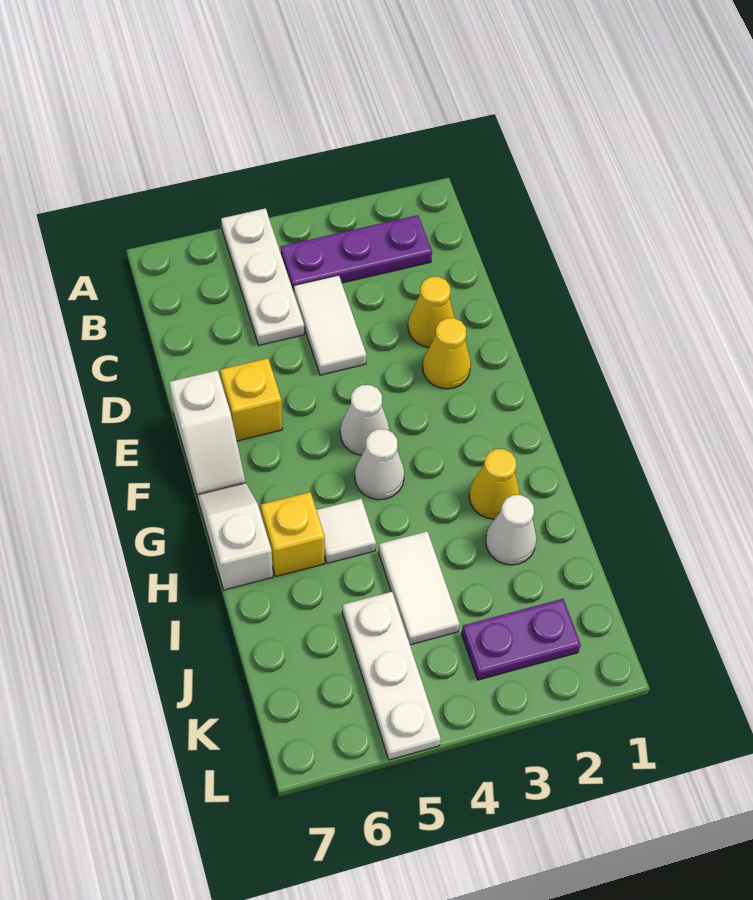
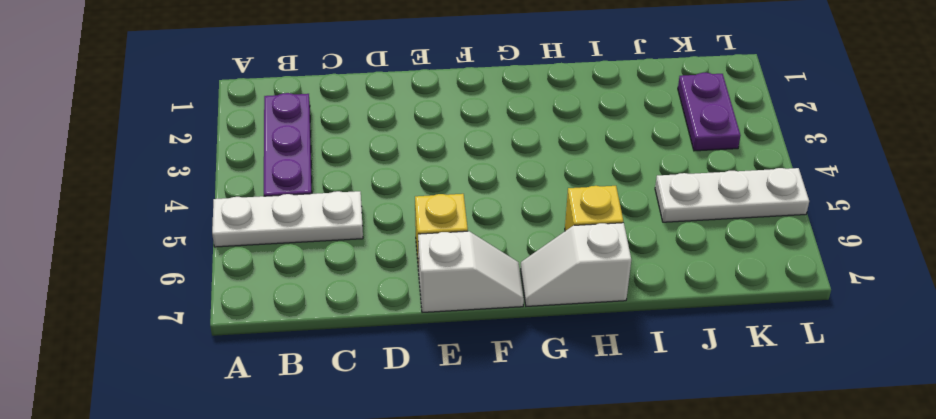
none -> white 1x2 tile [294,275,366,375]
none -> yellow 1x1 cone [408,277,454,347]
none -> yellow 1x1 cone [423,318,471,389]

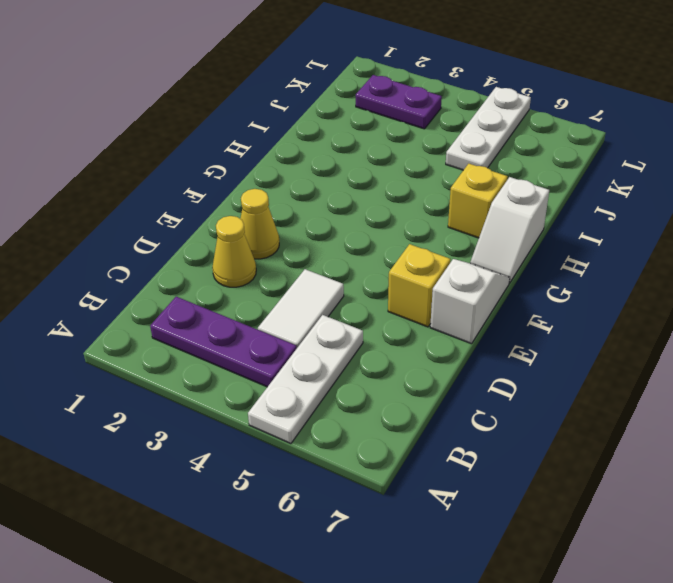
none -> white 1x1 cone [340,385,389,455]
none -> white 1x1 cone [355,429,404,500]
none -> yellow 1x1 cone [469,449,520,519]

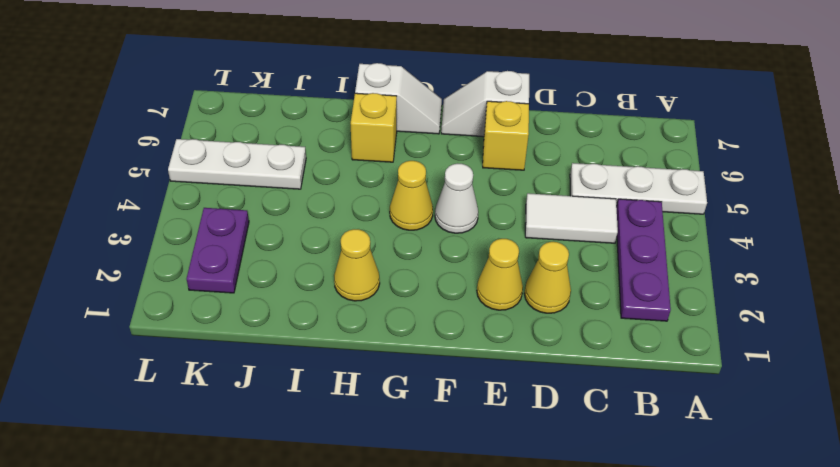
yellow 1x1 cone [390,161,433,230] -> white 1x1 cone [355,429,404,500]
none -> white 1x1 tile [317,499,376,563]
none -> white 1x1 cone [486,495,537,565]
none -> white 1x2 tile [379,531,460,645]

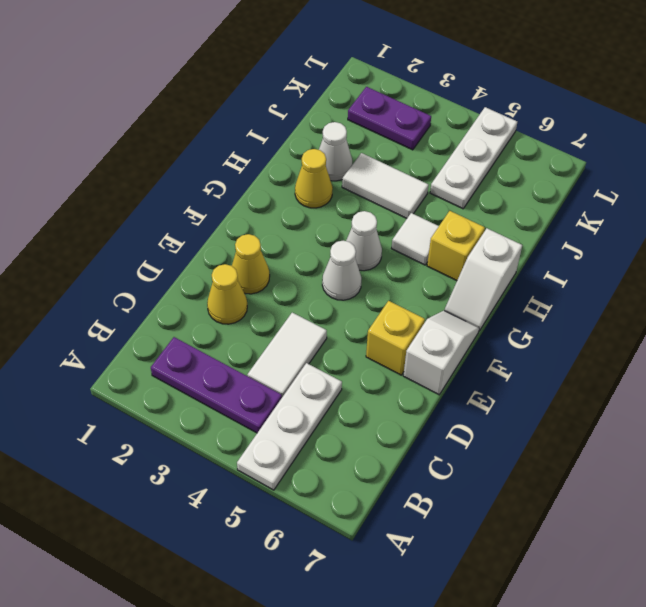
white 1x2 tile [342,153,428,218] -> white 1x2 tile turned to [379,531,460,645]

